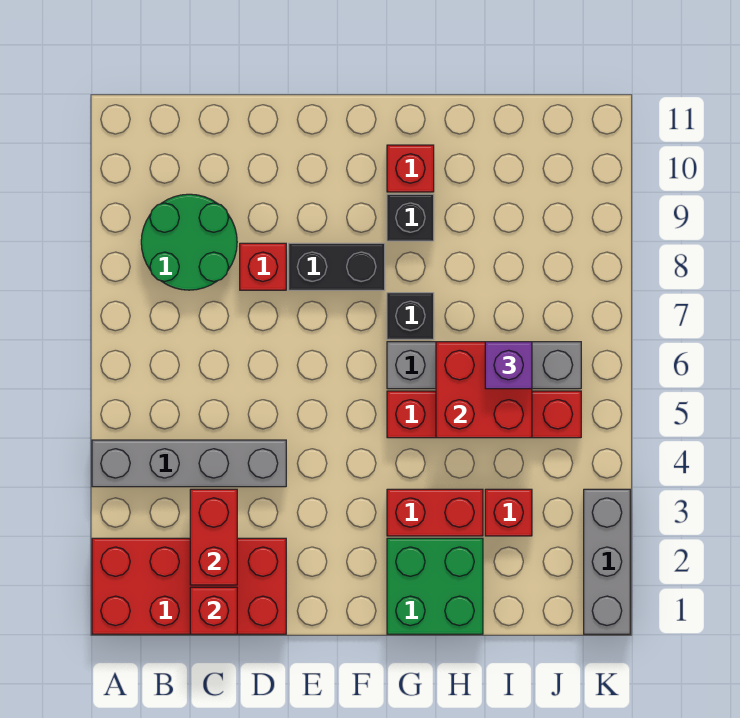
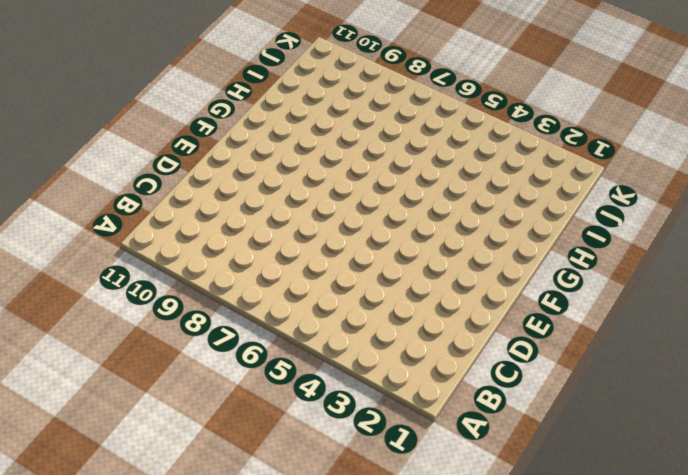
none -> red 2x4 brick [92,538,286,634]
none -> grey 1x4 brick [92,440,286,487]
none -> green 2x2 round brick [141,194,237,290]

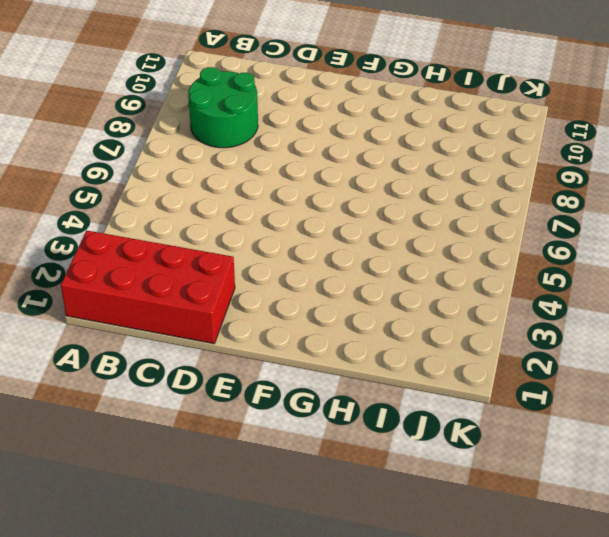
none -> grey 1x4 brick [92,440,286,487]
none -> red 1x1 brick [240,243,286,290]
none -> black 1x2 brick [289,243,385,290]

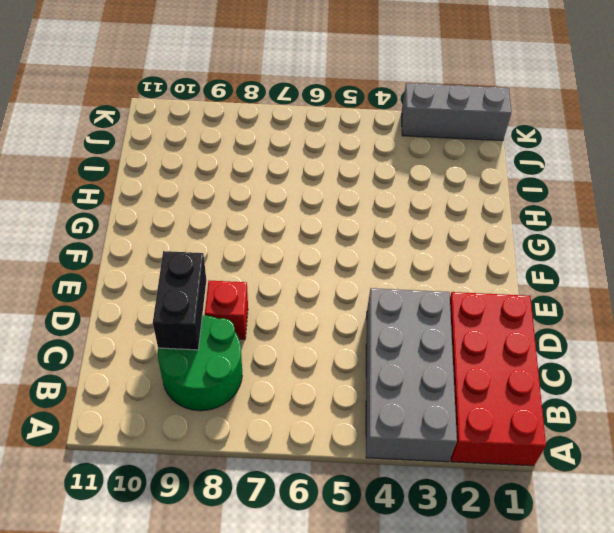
grey 2x4 brick [366,288,457,462] -> grey 1x4 brick [92,440,286,487]
black 1x2 brick [153,251,206,350] -> black 1x2 brick moved to [289,243,385,290]
none -> green 2x2 brick [387,538,483,634]
none -> red 1x2 brick [387,489,483,536]
none -> red 1x4 brick [387,391,581,438]

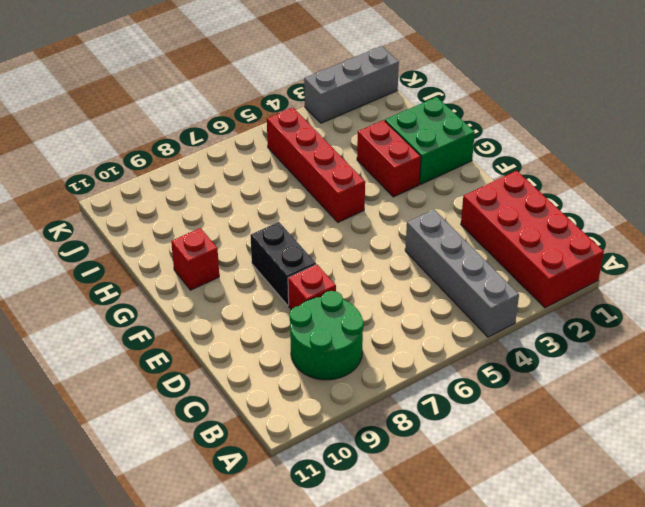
none -> grey 1x4 brick [387,342,581,389]
none -> black 1x1 brick [387,293,434,339]
none -> black 1x1 brick [387,194,434,241]

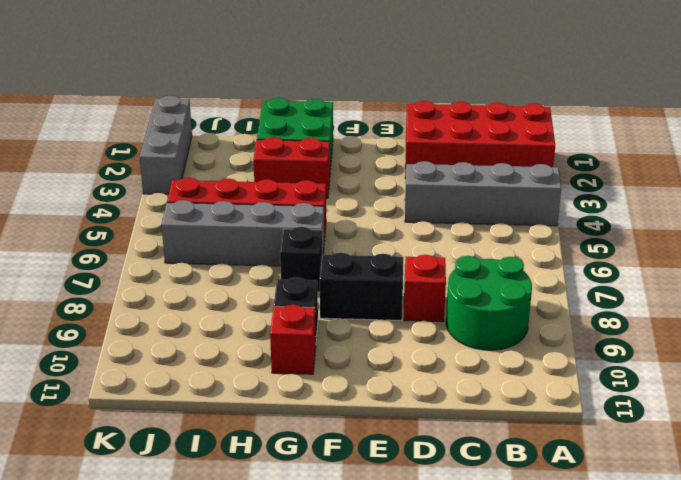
none -> red 1x1 brick [485,489,532,536]
none -> red 1x1 brick [190,587,237,634]
none -> red 1x2 brick [190,489,237,585]

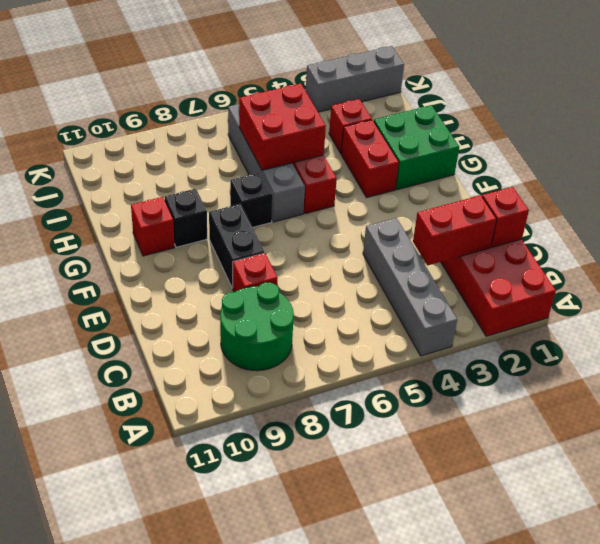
none -> purple 1x1 brick [485,342,532,389]

